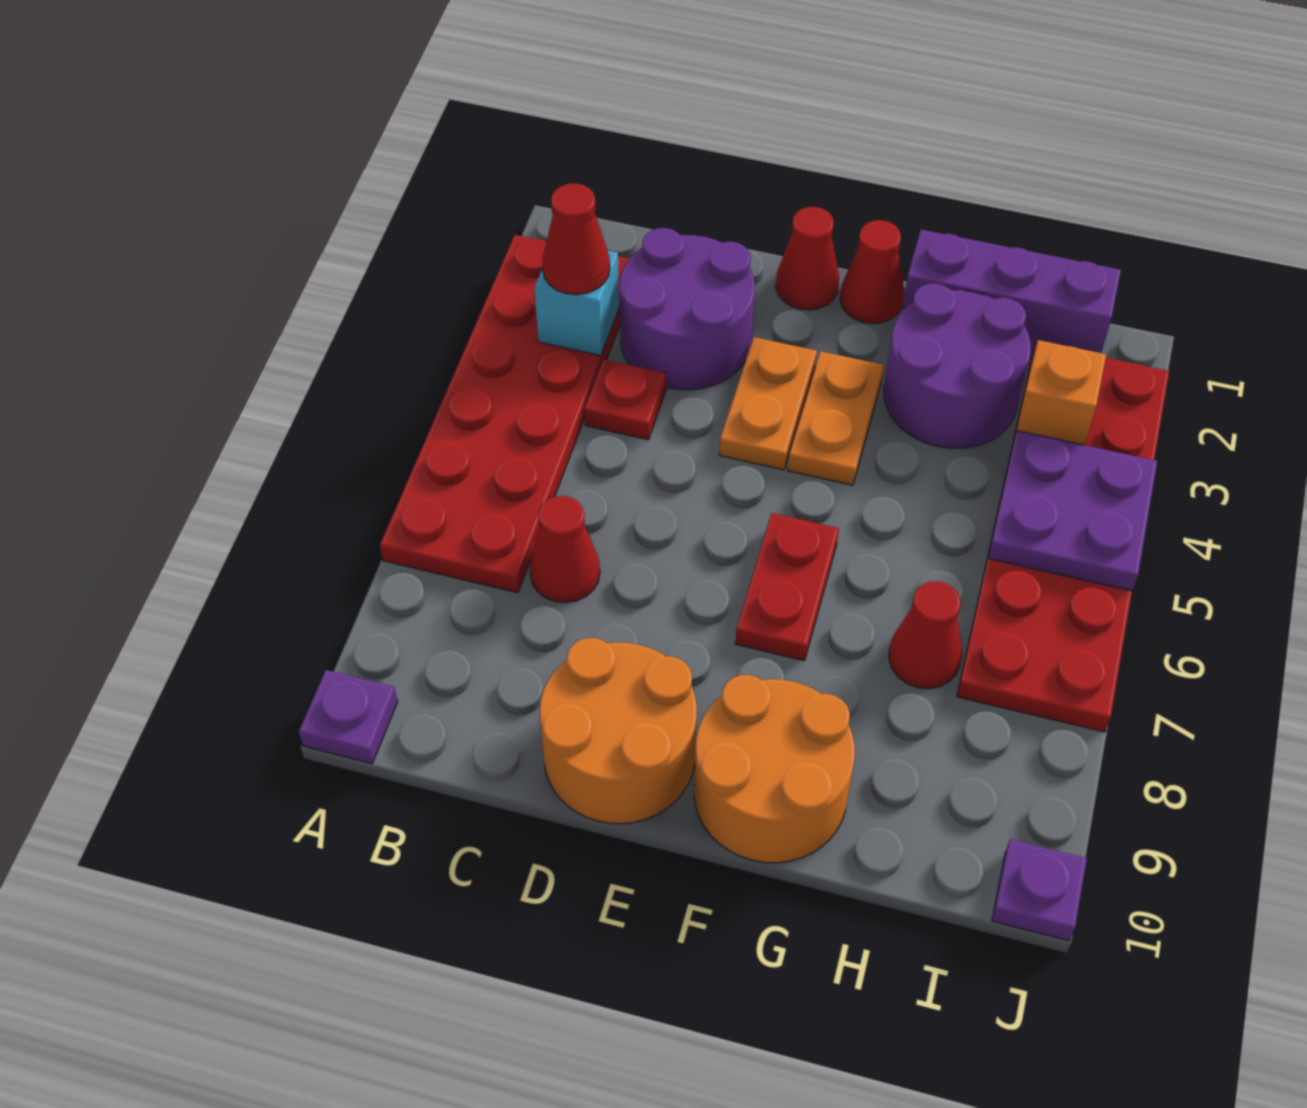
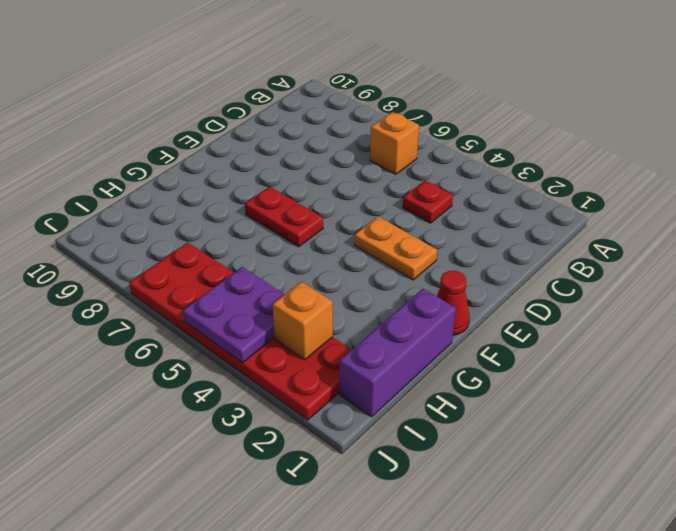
orange 1x1 brick [370,112,419,174] -> red 2x6 plate [380,235,629,593]
none -> purple 1x1 plate [299,670,398,764]
none -> purple 2x2 round brick [619,228,755,390]
none -> red 1x1 cone [530,496,600,603]

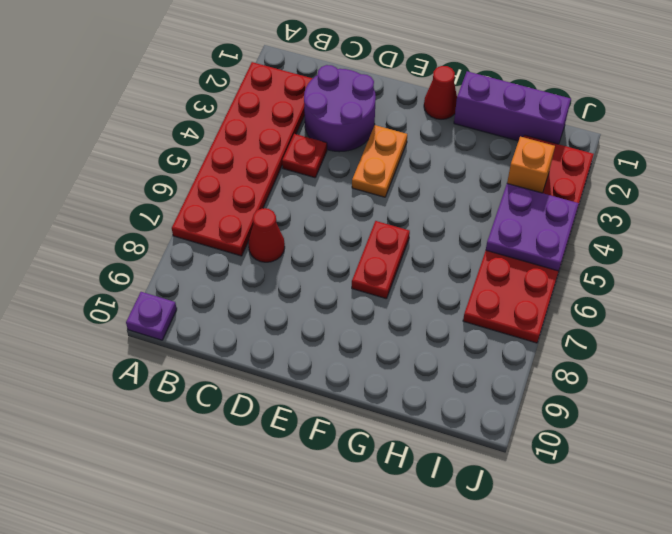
none -> orange 2x2 round brick [539,638,697,824]
none -> red 1x1 cone [776,207,839,310]
none -> orange 1x2 plate [788,351,884,485]

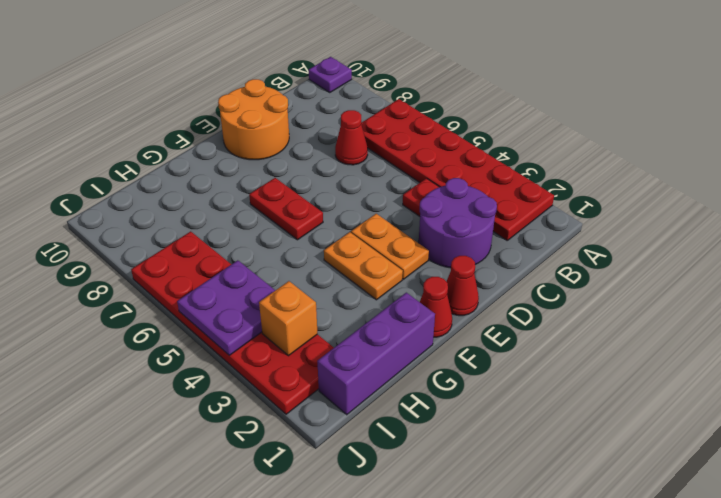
none -> orange 2x2 round brick [694,675,855,863]
none -> purple 2x2 round brick [884,283,1031,448]
none -> red 1x1 cone [889,581,962,689]

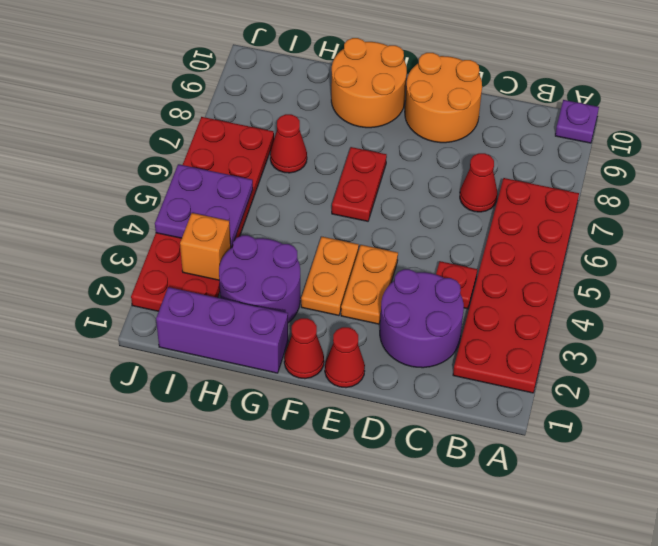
none -> purple 1x1 plate [992,839,1087,941]
none -> cyan 1x1 brick [534,251,619,356]
none -> red 1x1 cone [542,183,610,295]

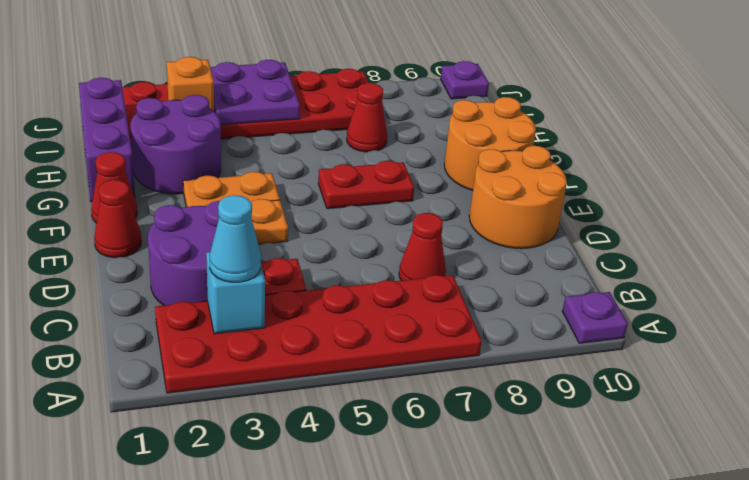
cyan 1x1 cone [210,195,261,282] -> red 1x1 cone [542,183,610,295]

